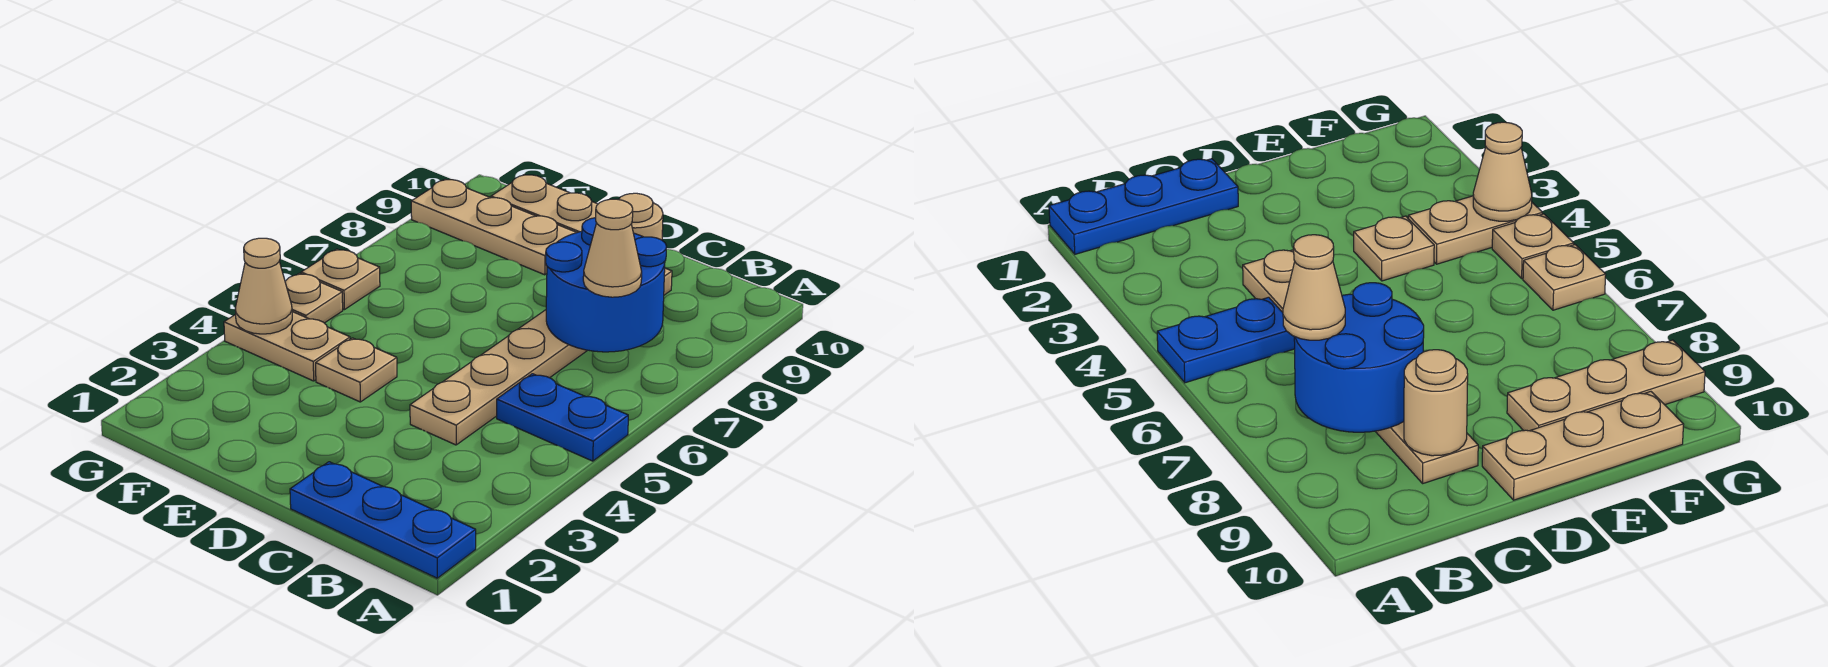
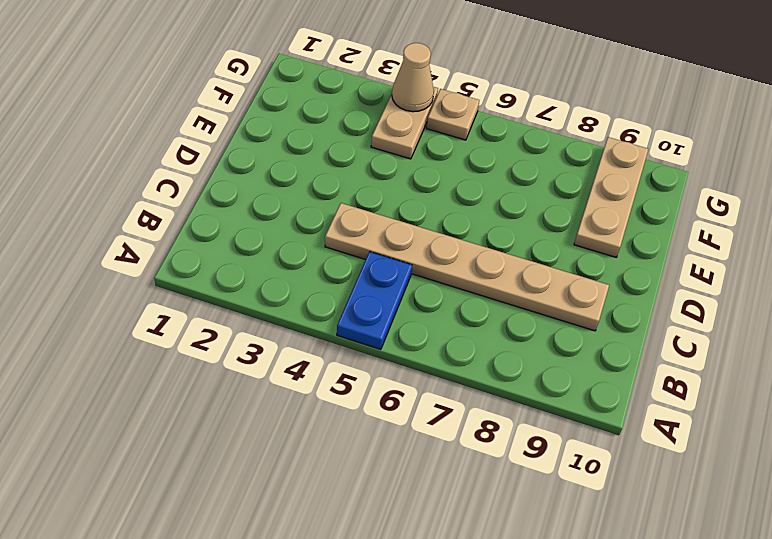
none -> blue 1x3 plate [290,462,476,578]
none -> tan 1x3 plate [491,175,598,233]
none -> tan 1x1 plate [316,338,397,402]

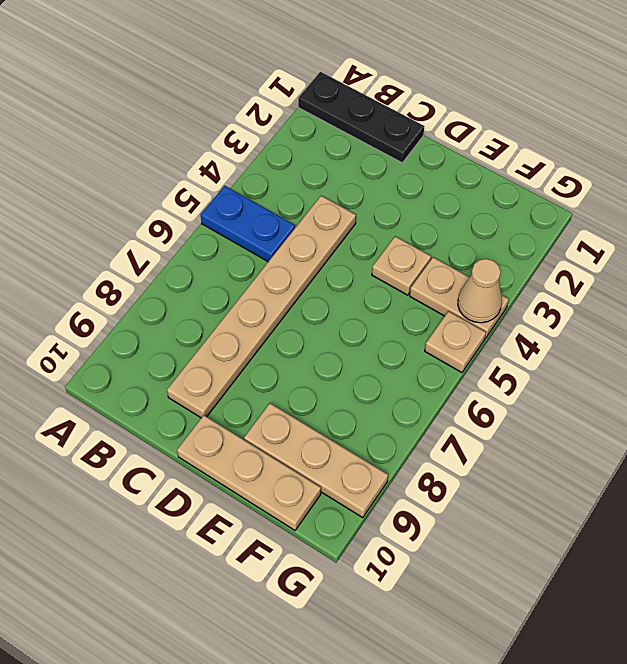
black 1x3 plate [298,72,424,163] -> blue 1x3 plate [290,462,476,578]
none -> tan 1x1 plate [301,249,380,310]
none -> blue 2x2 round brick [546,218,667,352]
none -> tan 1x1 round brick [618,193,663,240]

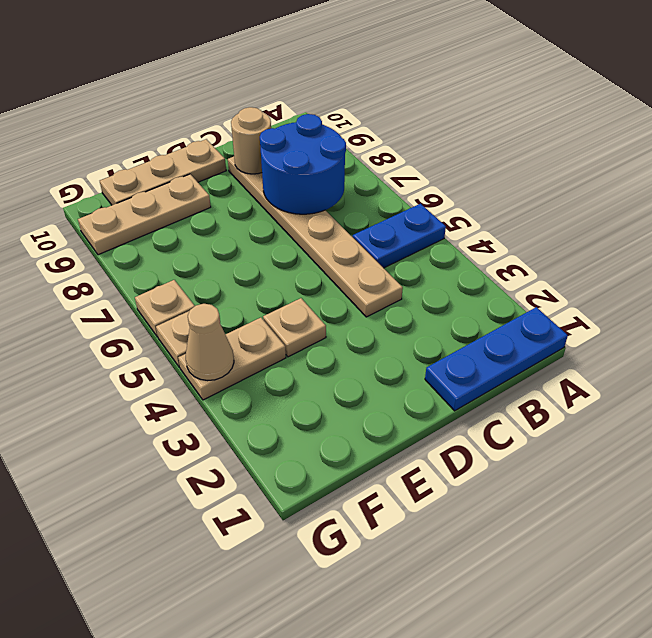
none -> tan 1x1 cone [583,199,642,297]

